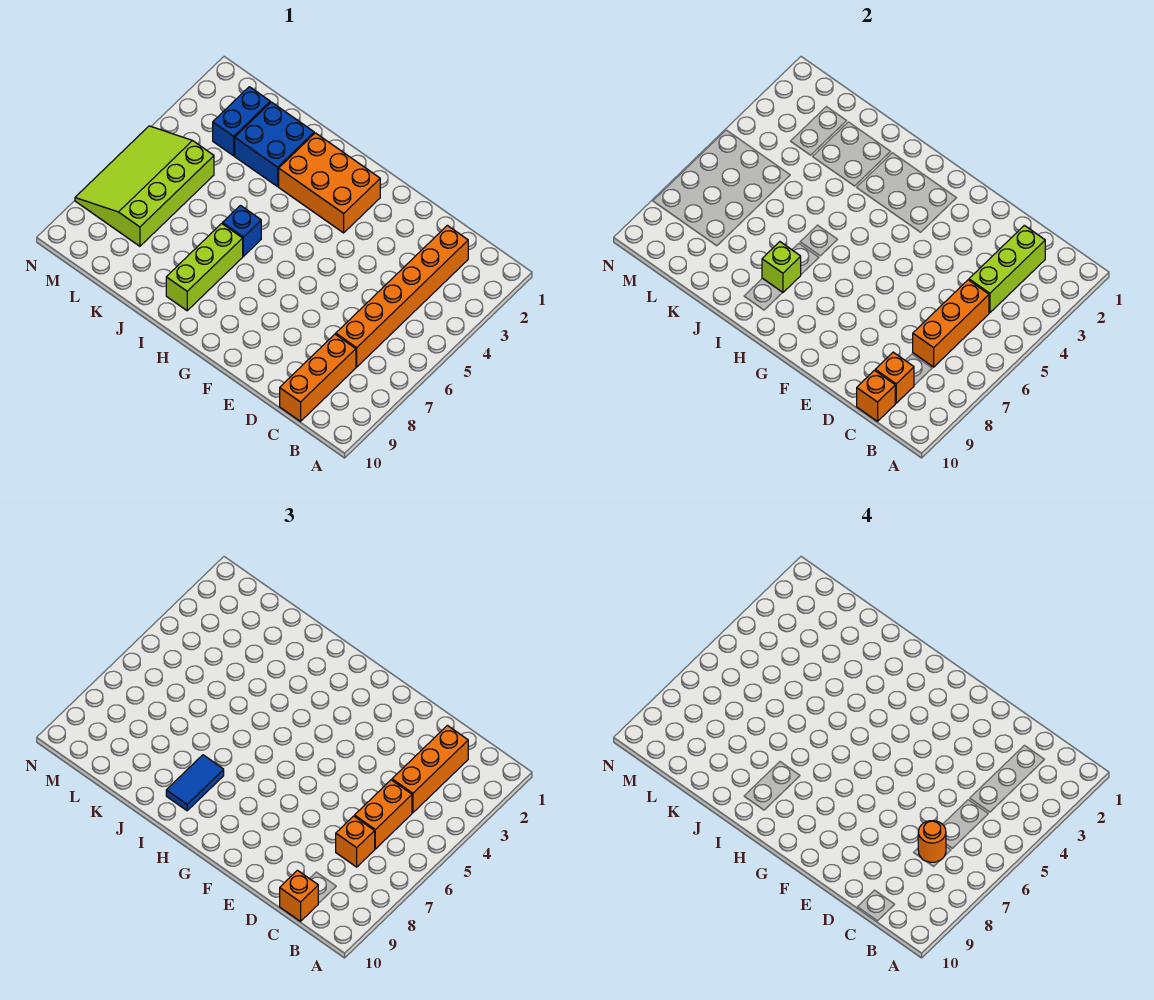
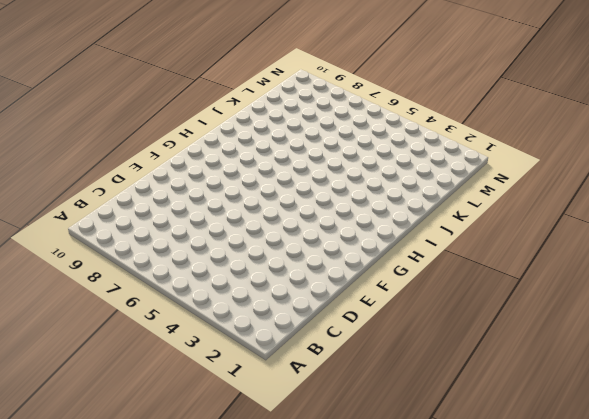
none -> orange 1x6 brick [336,225,468,367]
none -> orange 1x3 brick [280,334,356,421]
none -> orange 2x3 brick [279,133,380,233]

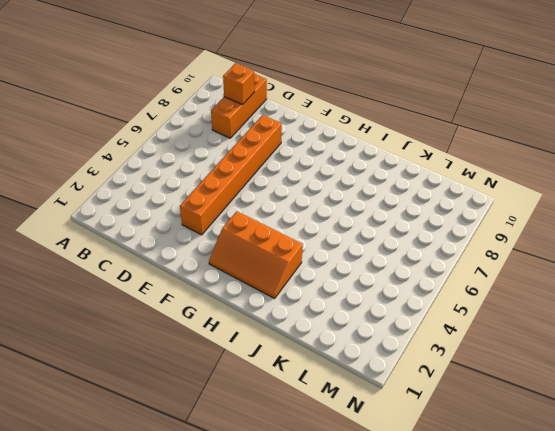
orange 1x6 brick [180,115,282,235] -> orange 1x6 brick moved to [336,225,468,367]
orange 2x3 slope [209,211,303,298] -> orange 2x3 brick [279,133,380,233]
none -> blue 1x1 brick [223,205,261,256]
none -> lime 1x3 brick [166,223,243,311]
none -> blue 2x2 brick [235,102,314,187]

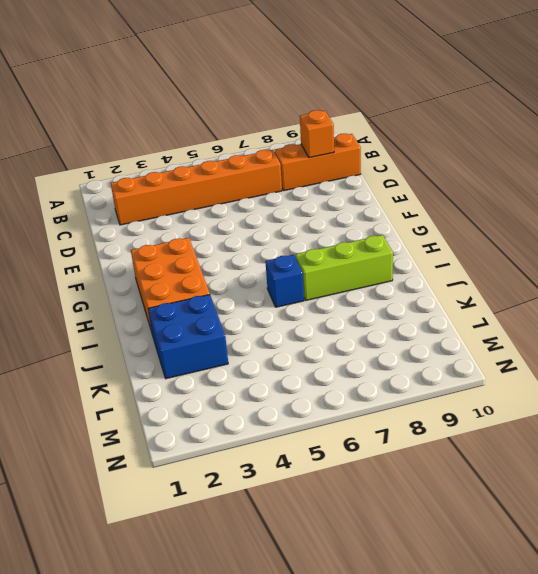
none -> blue 1x2 brick [213,87,270,156]
none -> lime 3x4 slope [75,126,214,246]
none -> lime 1x3 brick [969,225,1045,313]

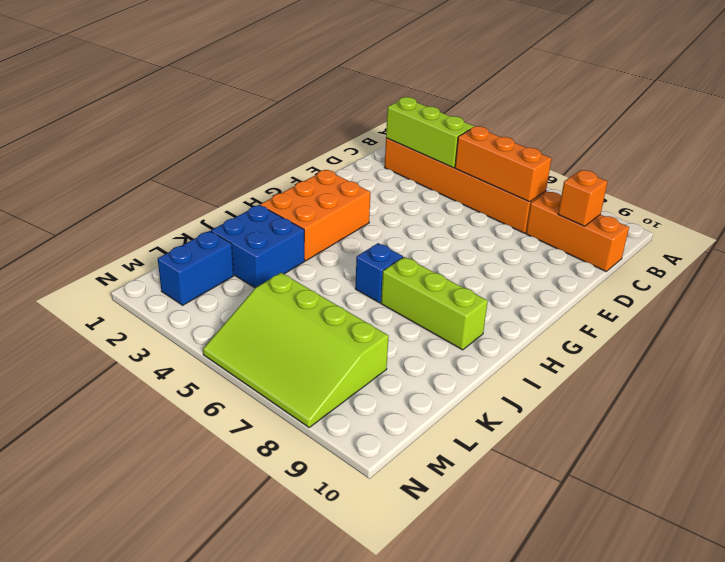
blue 1x2 brick [158,231,234,305] -> blue 1x2 brick turned to [213,87,270,156]
none -> orange 1x1 brick [857,370,895,421]
none -> lime 1x1 brick [762,242,801,292]
none -> orange 1x3 brick [392,725,468,813]

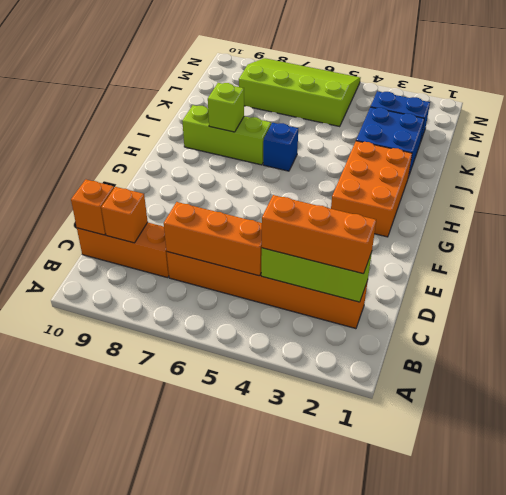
none -> orange 1x2 brick [355,780,412,849]
none -> orange 1x1 brick [336,816,375,867]
none -> orange 1x1 brick [280,870,318,921]

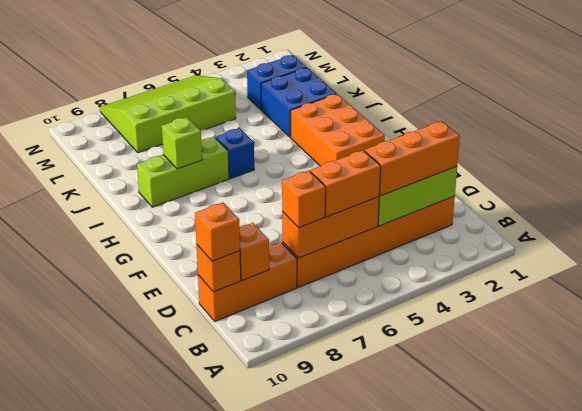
none -> blue 1x2 tile [166,755,224,811]
none -> orange 1x1 round brick [918,821,946,862]

